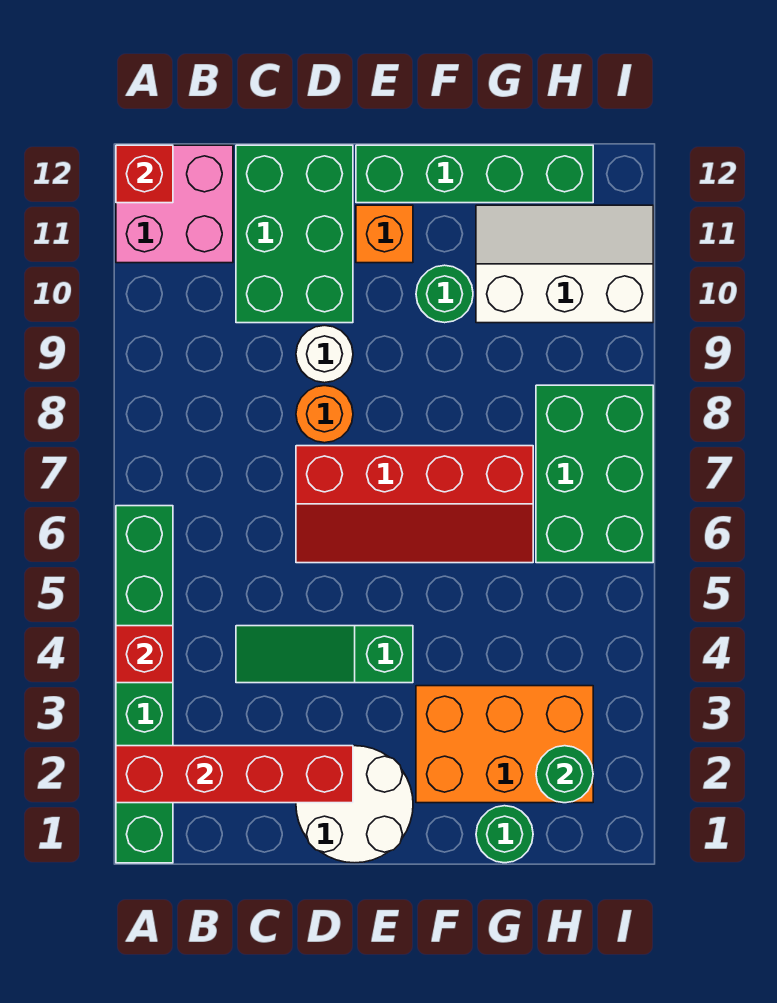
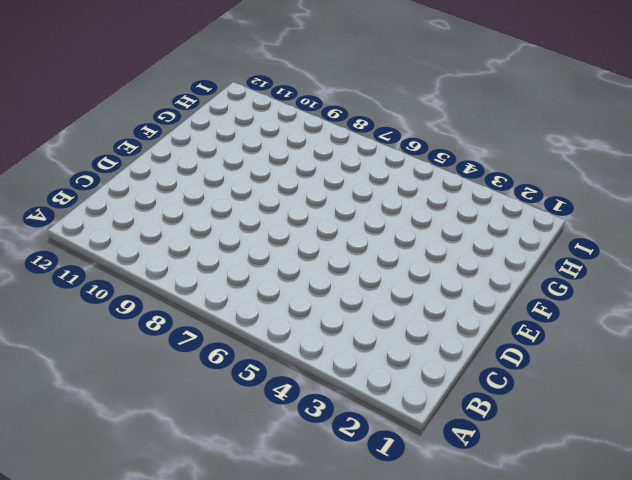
none -> green 1x6 brick [116,506,173,863]
none -> pink 2x2 brick [116,145,233,263]
none -> green 1x3 slope [236,626,413,683]

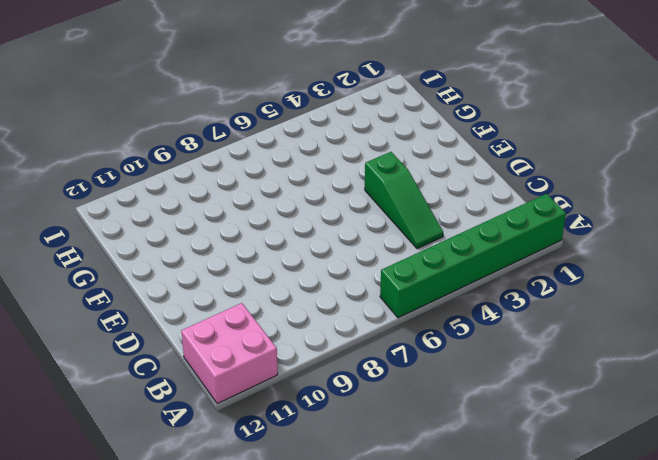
none -> green 2x3 brick [236,145,353,323]
none -> white 2x2 round brick [296,746,413,863]
none -> red 2x4 slope [296,446,533,563]

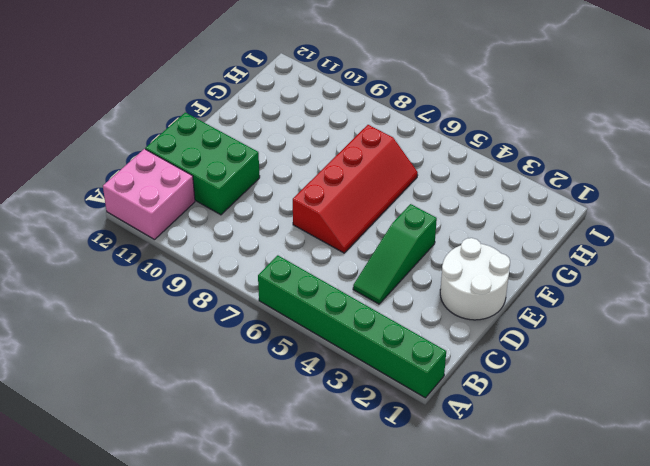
none -> orange 1x1 round brick [296,386,353,443]
none -> white 1x1 round brick [296,325,353,383]
none -> orange 1x1 brick [356,205,413,263]

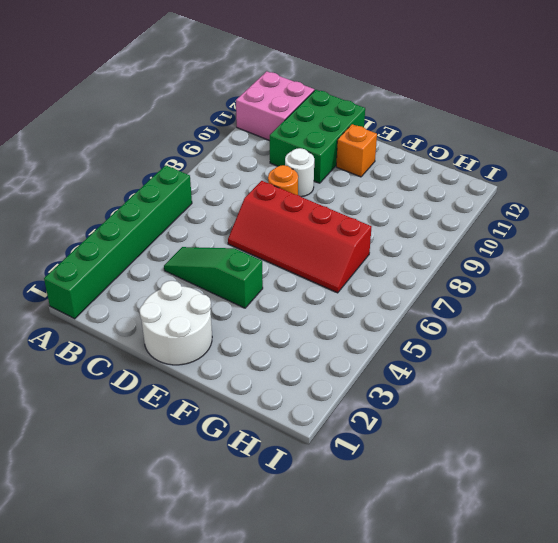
none -> green 1x4 brick [356,145,593,203]
none -> orange 2x3 brick [416,686,593,803]
none -> green 1x1 round brick [416,265,473,323]

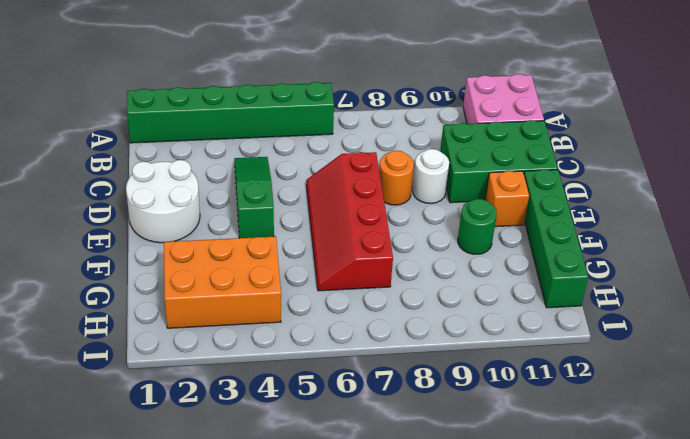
orange 2x3 brick [164,236,281,328] -> orange 2x3 brick turned to [416,686,593,803]
none -> green 1x1 round brick [476,806,533,863]
none -> white 2x3 slope [476,205,653,323]
none -> green 2x3 brick [536,385,653,563]

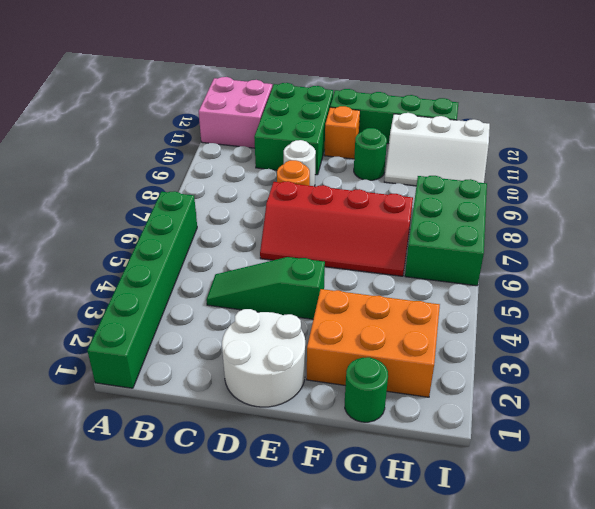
white 2x3 slope [384,113,490,186] -> white 2x3 slope turned to [476,205,653,323]
none -> red 1x4 brick [116,746,353,803]
none -> red 1x1 brick [116,626,173,683]
none -> red 1x1 brick [116,145,173,203]

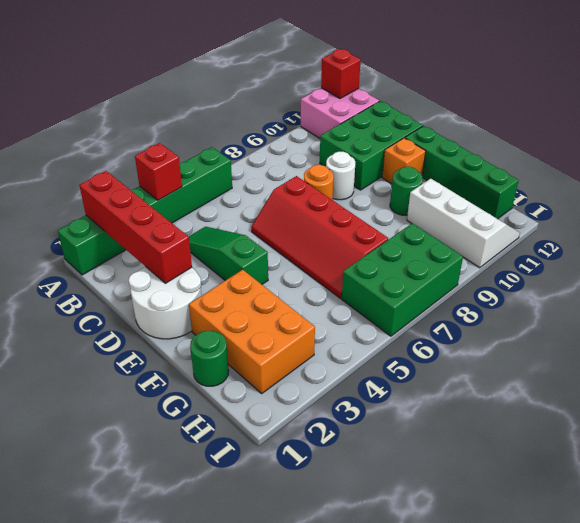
none -> green 1x1 round brick [536,746,593,803]

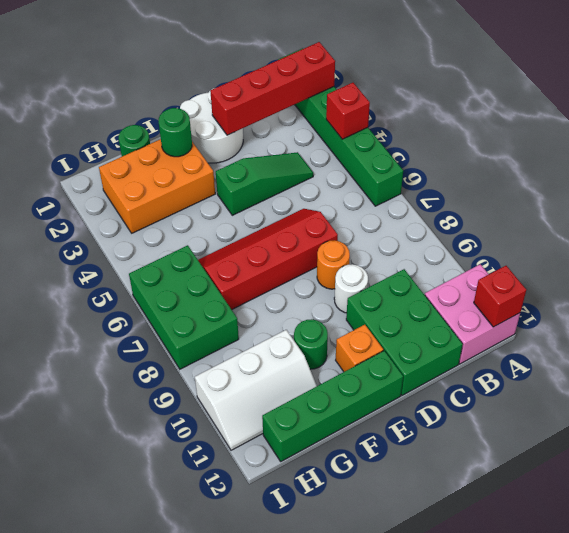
green 1x1 round brick [159,108,192,157] -> green 1x1 round brick moved to [536,746,593,803]

